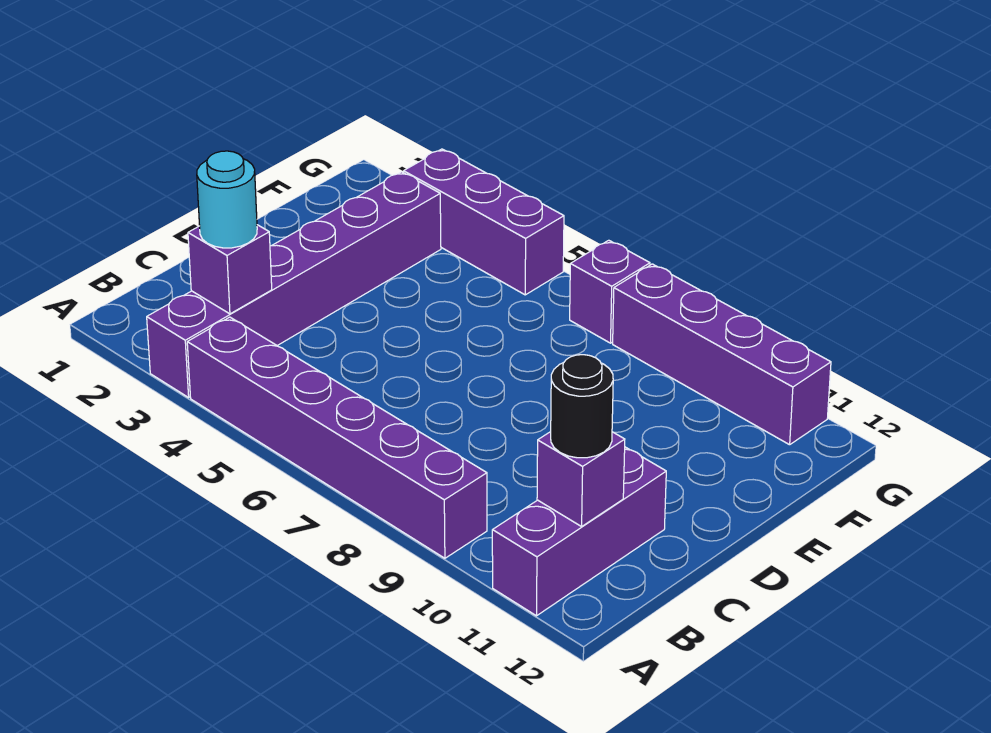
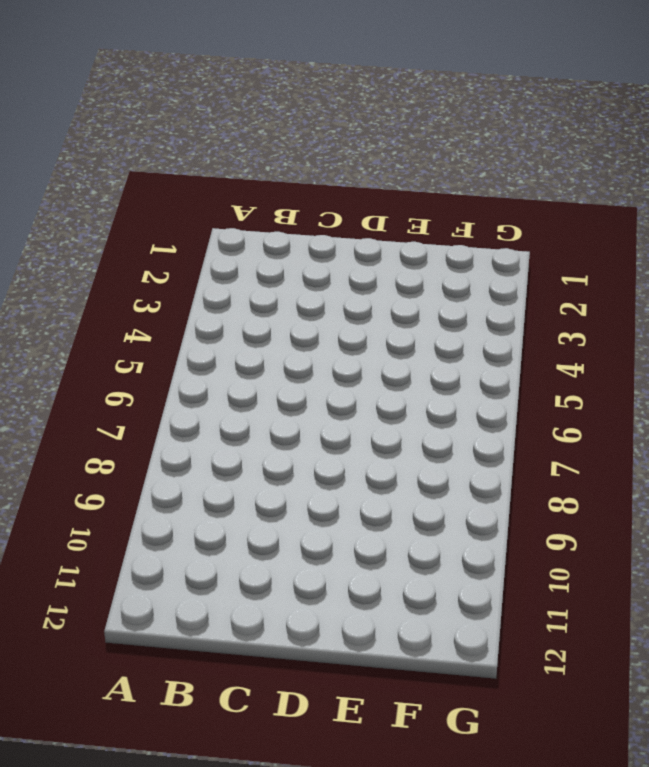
none -> purple 1x6 brick [147,172,441,397]
none -> purple 1x6 brick [187,317,487,558]

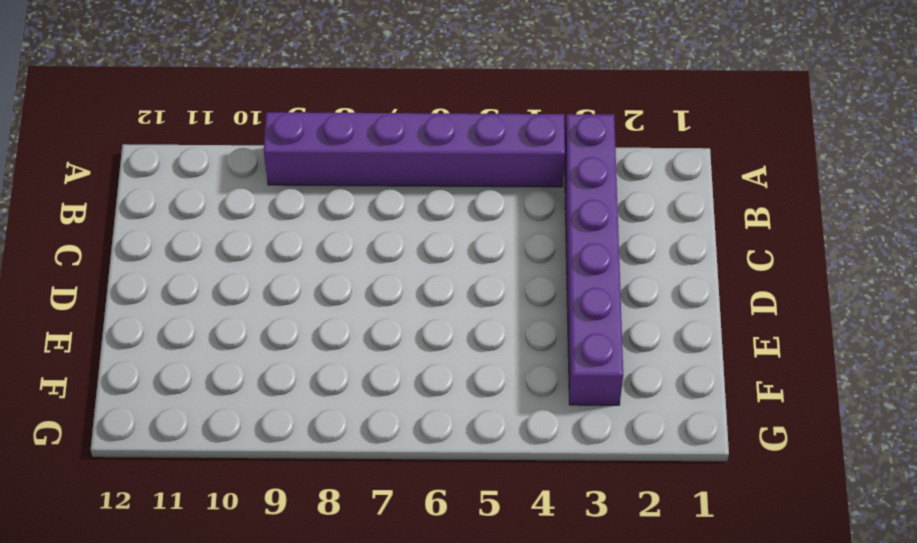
none -> purple 1x3 brick [492,447,666,616]
none -> purple 1x3 brick [404,149,564,295]

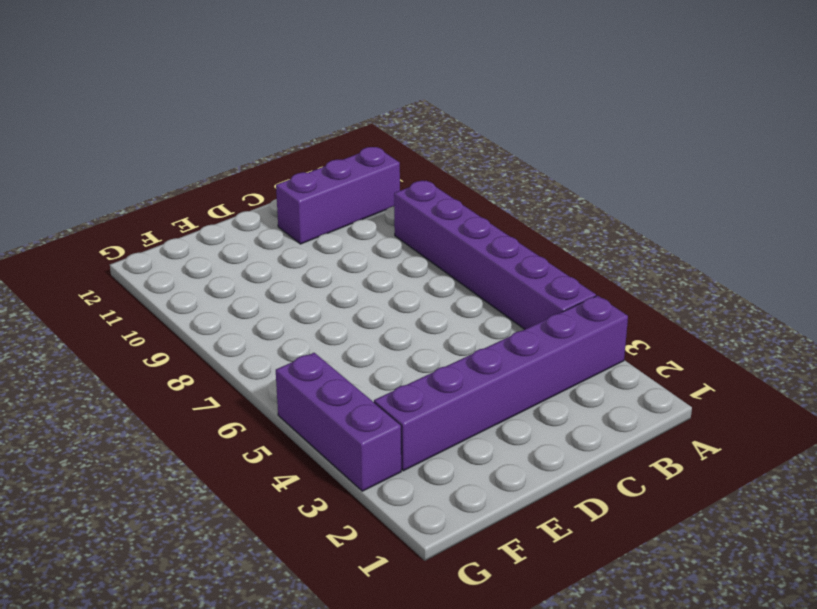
none -> purple 1x1 brick [570,240,650,343]
none -> purple 1x4 brick [613,264,831,445]

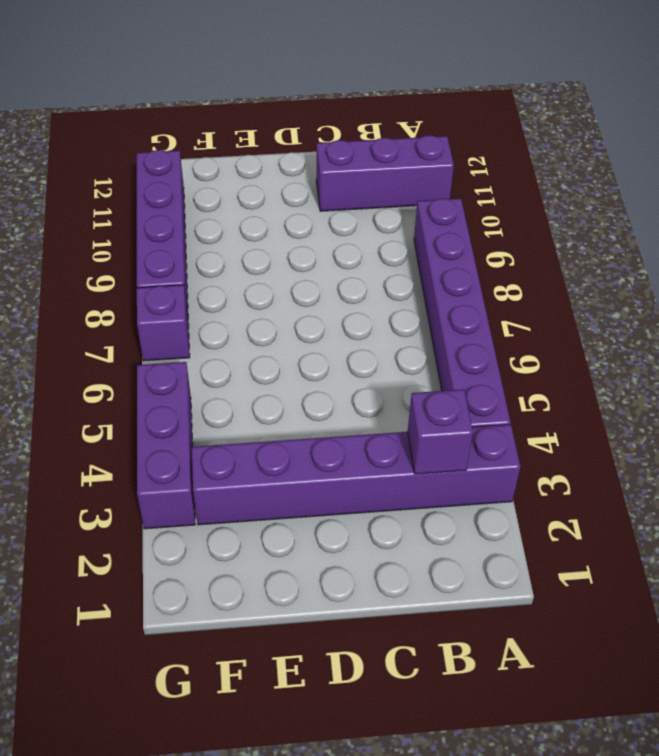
none -> purple 1x1 brick [537,432,625,526]
none -> cyan 1x1 round brick [197,151,257,248]

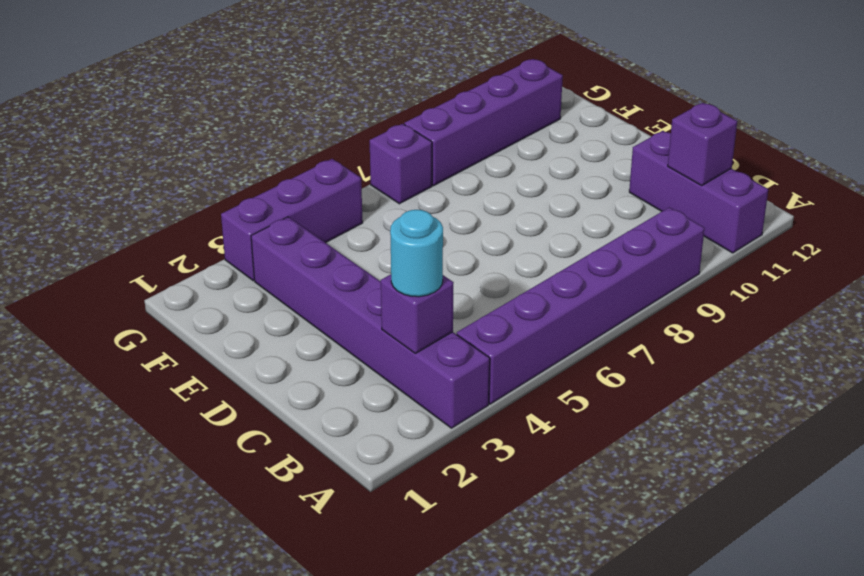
none -> black 1x1 round brick [551,355,613,458]

